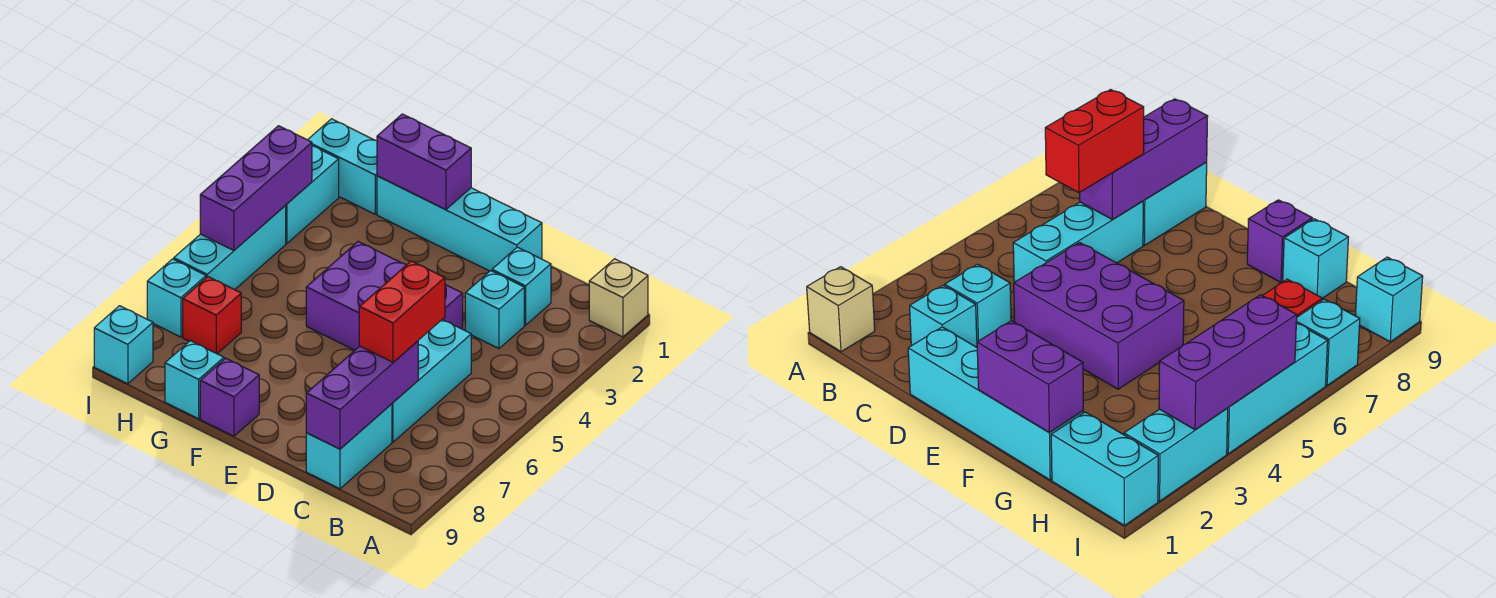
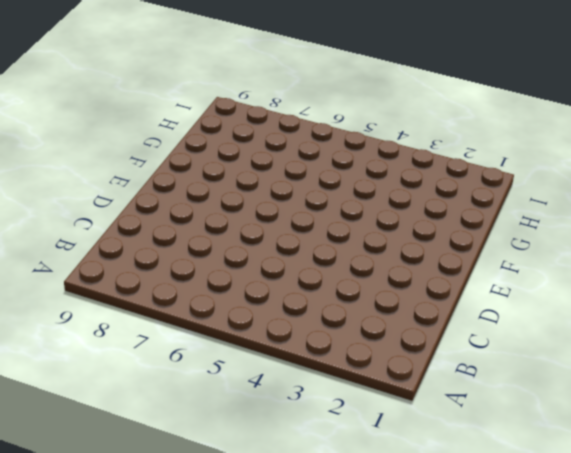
none -> tan 1x1 brick [589,259,648,337]
none -> cyan 1x1 brick [492,247,551,325]
none -> cyan 1x1 brick [465,271,524,349]

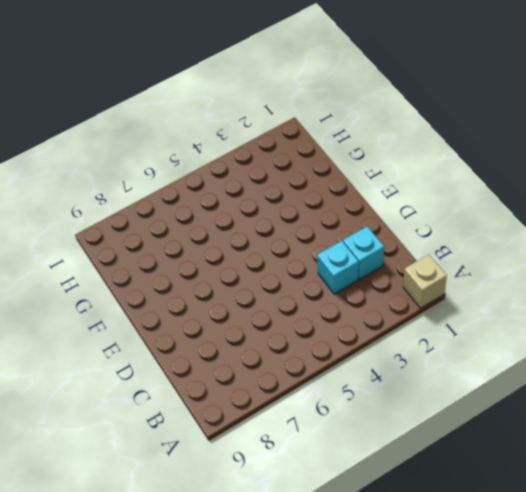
none -> cyan 1x3 brick [392,320,471,442]
none -> cyan 1x2 brick [306,404,392,489]
none -> cyan 1x4 brick [377,176,542,271]

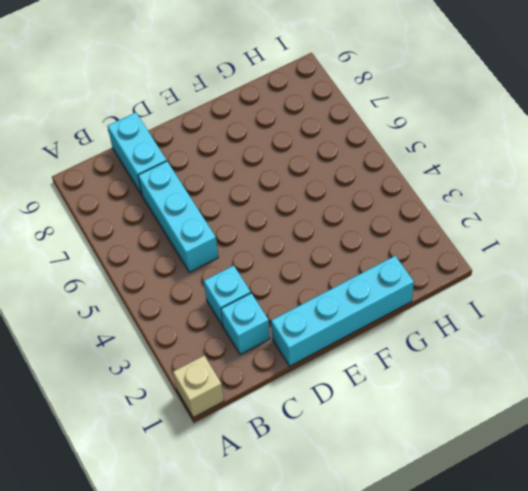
none -> purple 2x3 brick [306,242,463,350]
none -> purple 1x1 brick [200,358,259,436]
none -> cyan 1x1 brick [165,341,224,419]

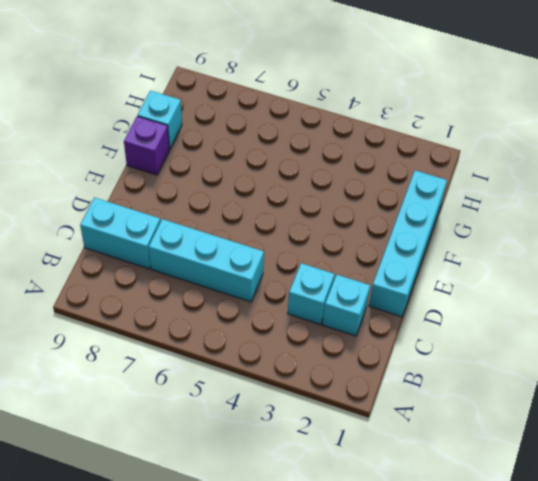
none -> tan 1x1 brick [589,259,648,337]
none -> purple 2x3 brick [306,242,463,350]
none -> cyan 1x2 brick [308,119,377,214]

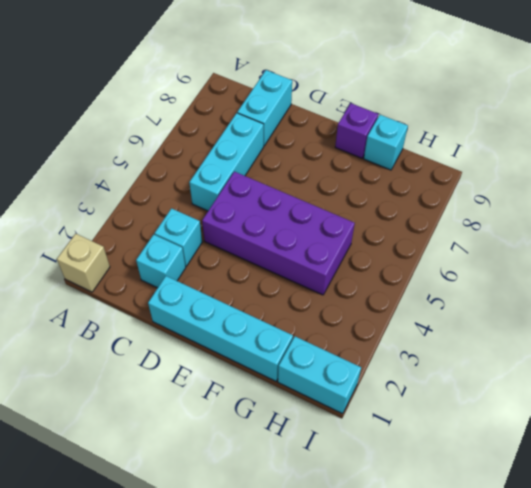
purple 2x4 brick [202,171,355,295] -> purple 2x3 brick [306,242,463,350]
none -> red 1x1 brick [183,277,241,354]
none -> cyan 1x2 brick [285,146,339,244]
none -> cyan 1x3 brick [174,206,286,290]

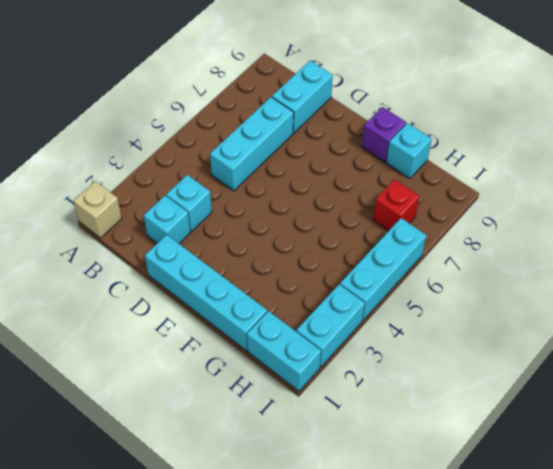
none -> purple 2x3 brick [306,242,463,350]
none -> cyan 1x1 brick [147,259,206,337]
none -> cyan 1x1 brick [94,306,153,384]

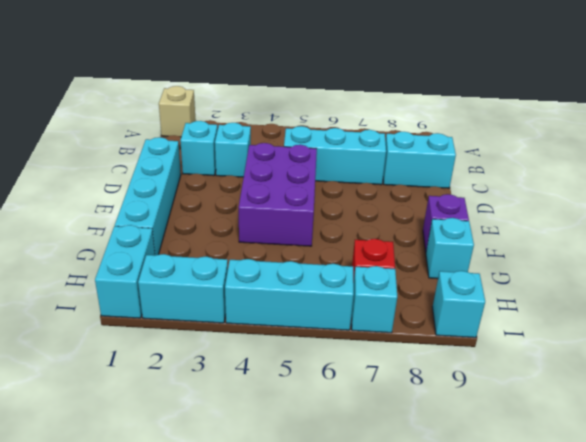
none -> purple 1x3 brick [306,341,418,449]
none -> purple 1x2 brick [377,114,471,209]
none -> purple 1x3 brick [200,126,312,250]

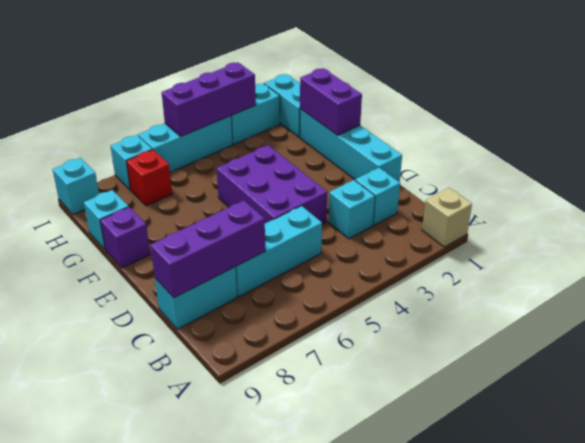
none -> red 1x2 brick [359,261,445,362]

